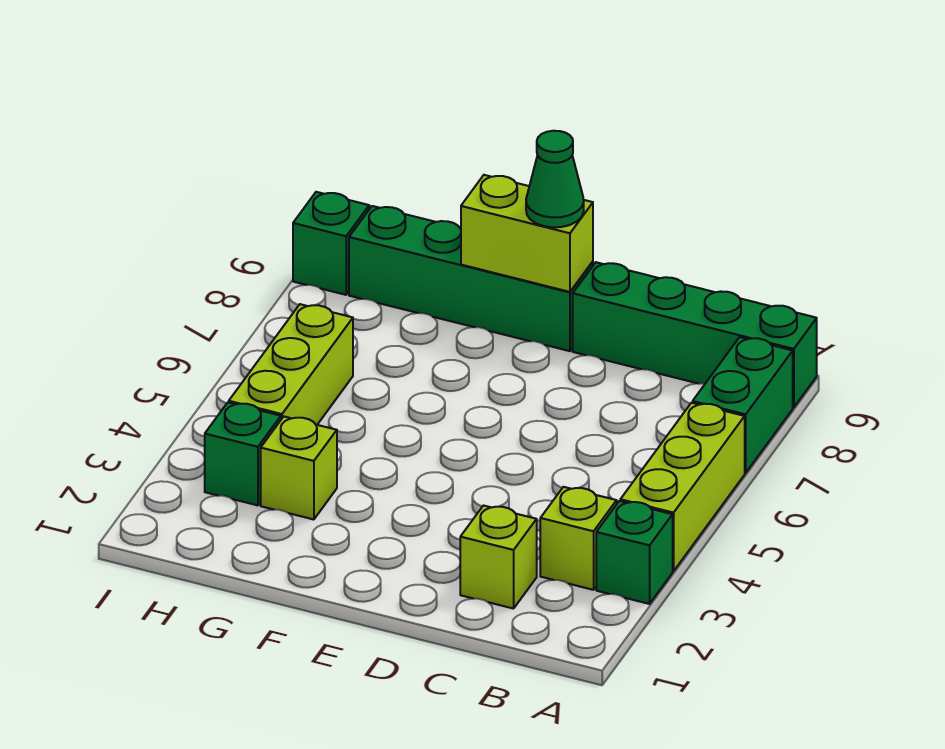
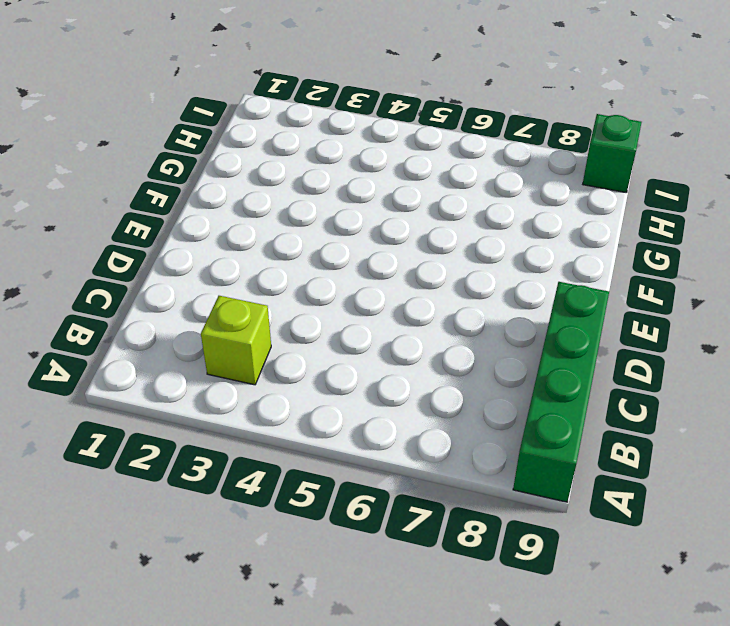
none -> green 1x1 brick [596,501,673,604]
none -> lime 1x3 brick [620,403,745,571]
none -> green 1x2 brick [693,337,793,473]

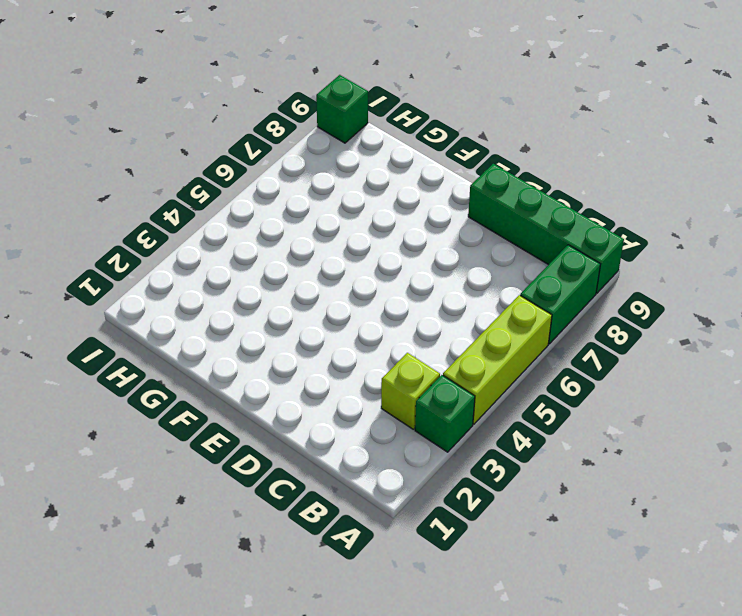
none -> lime 1x1 brick [460,506,537,609]
none -> green 1x4 brick [349,206,593,351]
none -> lime 1x1 brick [261,417,337,520]

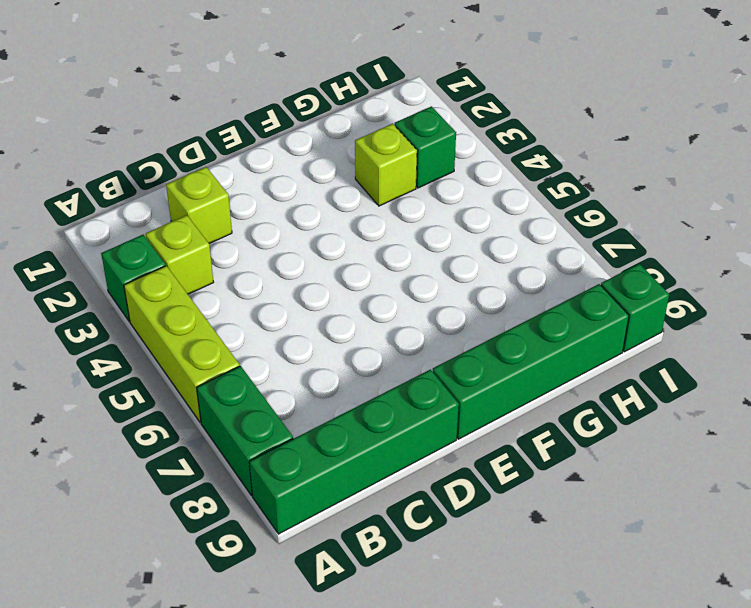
none -> lime 1x3 brick [229,304,353,425]
none -> lime 1x2 brick [461,175,593,292]
none -> green 1x1 cone [526,131,584,227]

